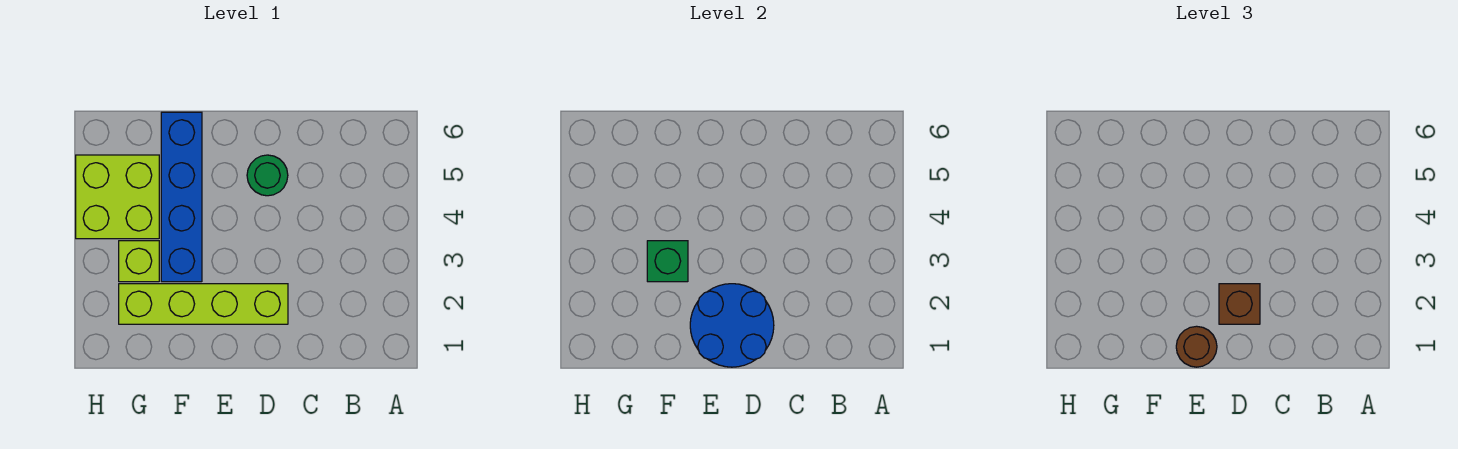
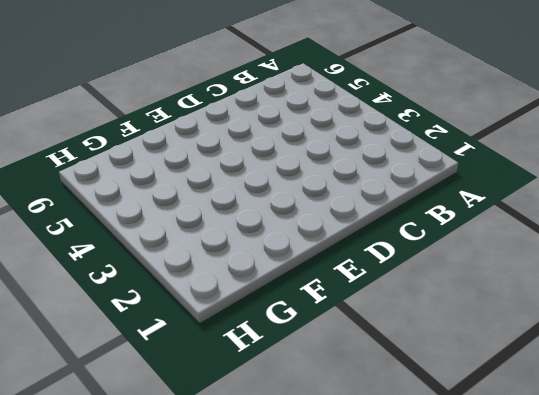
none -> lime 1x4 brick [119,284,288,324]
none -> green 1x1 round brick [247,155,288,196]

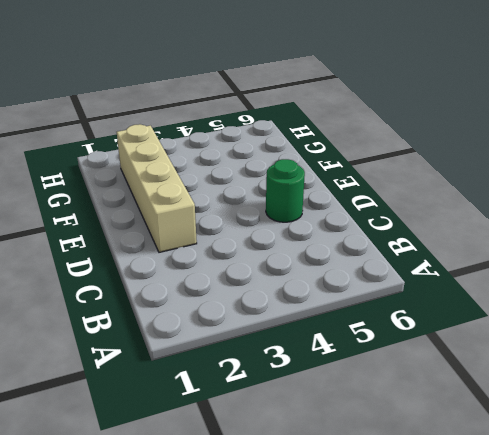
tan 1x4 brick [117,124,197,252] -> lime 1x4 brick [119,284,288,324]
none -> blue 1x4 brick [161,112,202,282]
none -> lime 1x1 brick [119,241,159,282]

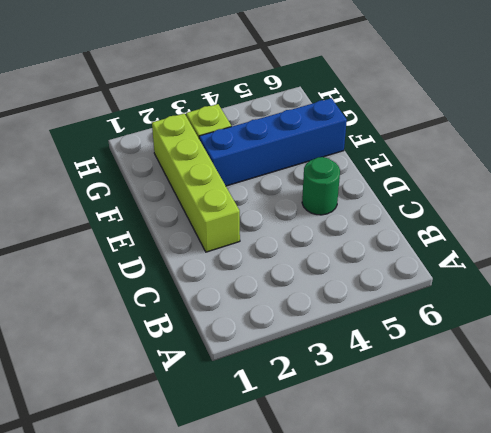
none -> lime 2x2 brick [76,155,159,239]
none -> blue 2x2 round brick [690,284,774,367]

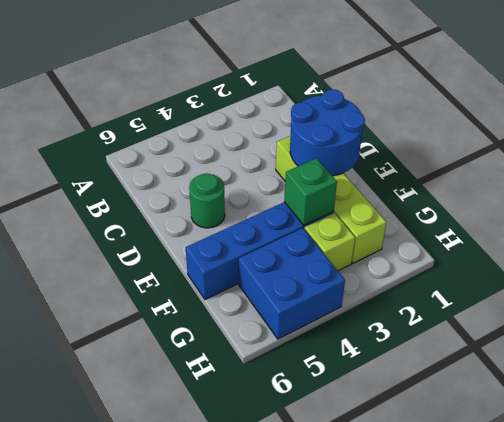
blue 2x2 brick [239,228,345,339] -> lime 2x2 brick [76,155,159,239]
none -> brown 1x1 brick [1219,284,1260,324]
none -> brown 1x1 round brick [1176,326,1217,367]

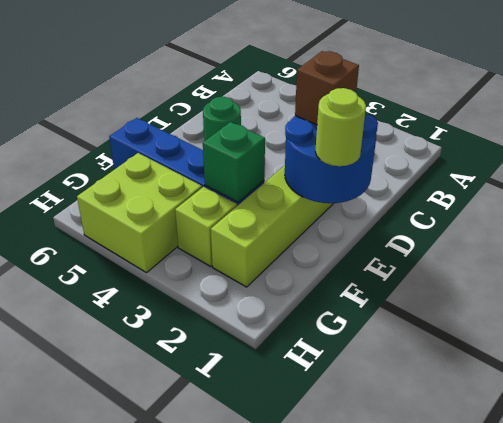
lime 1x1 round brick [315,88,366,166] -> brown 1x1 round brick [1176,326,1217,367]

